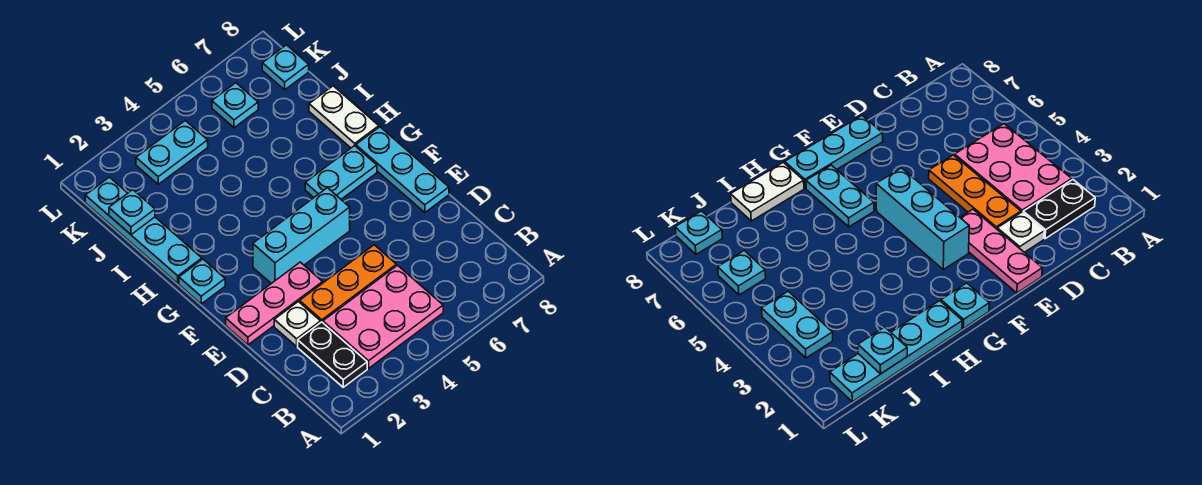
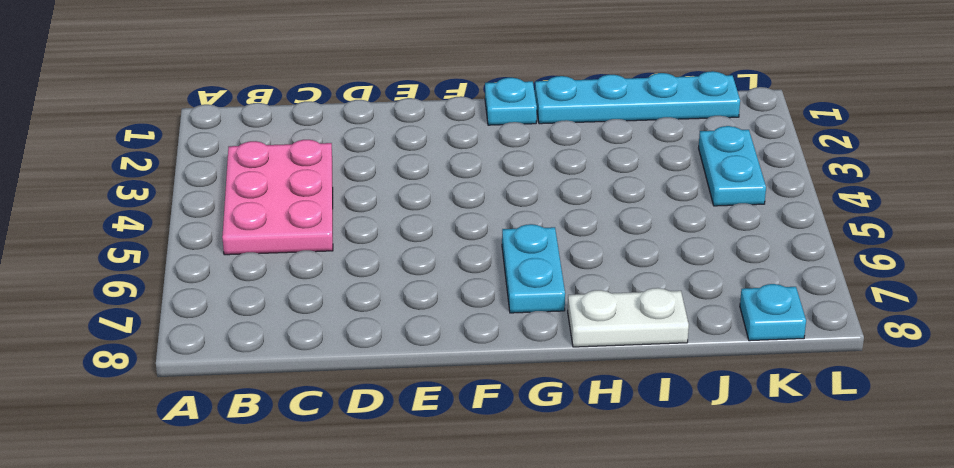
none -> black 1x2 plate [298,322,367,387]
none -> white 1x1 plate [274,302,321,346]
none -> orange 1x3 plate [300,245,396,323]

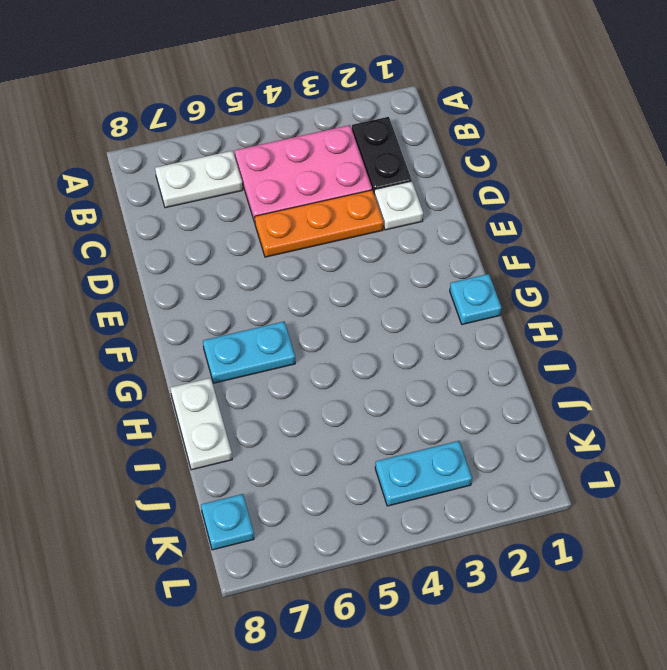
white 1x2 plate [155,151,243,208] -> none
none -> pink 1x3 plate [226,262,323,345]
none -> cyan 1x3 plate [356,127,449,213]
none -> cyan 1x3 brick [253,188,350,284]

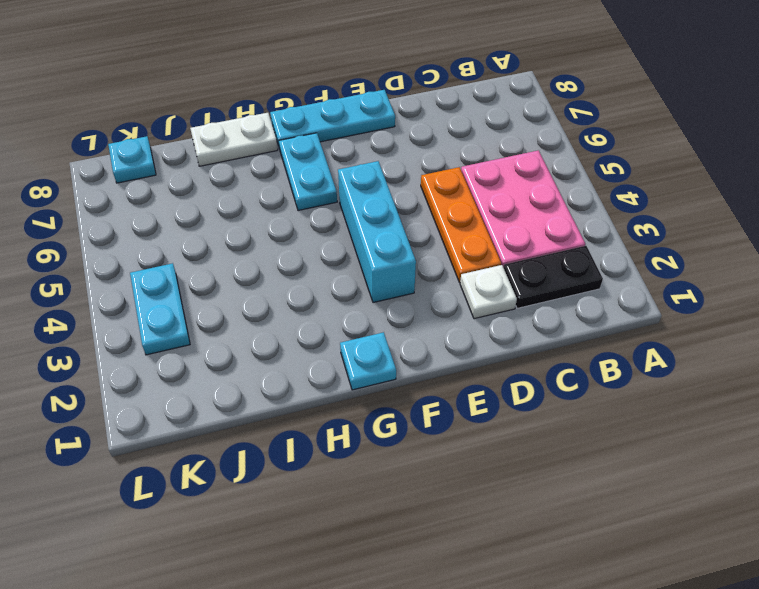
none -> pink 1x3 plate [226,262,323,345]
none -> cyan 1x4 plate [85,177,202,283]
none -> cyan 1x1 plate [212,83,258,128]

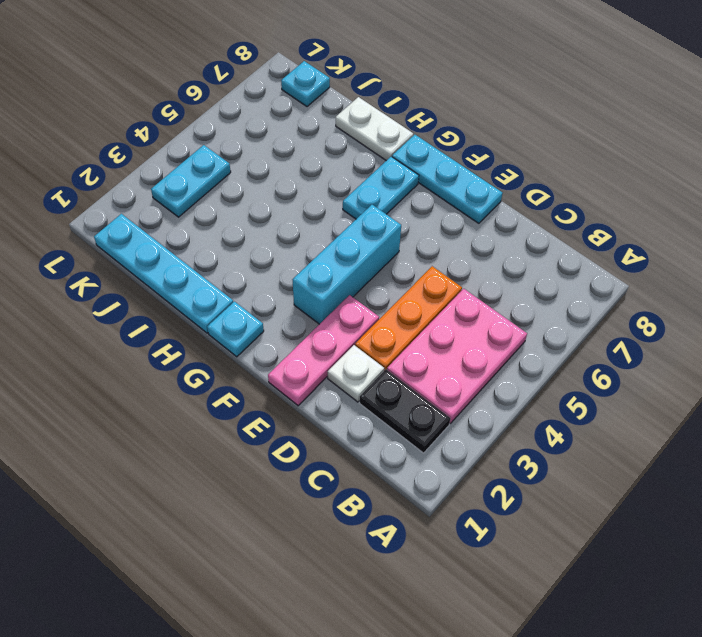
none -> cyan 1x1 plate [212,83,258,128]
none -> cyan 1x1 plate [109,190,155,235]

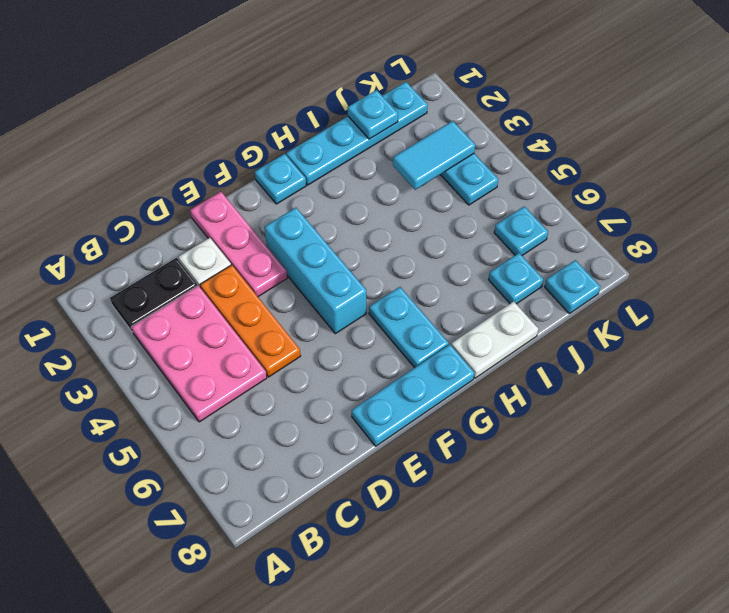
cyan 1x2 tile [393,121,475,190] -> none
cyan 1x1 plate [489,253,543,304] -> none

